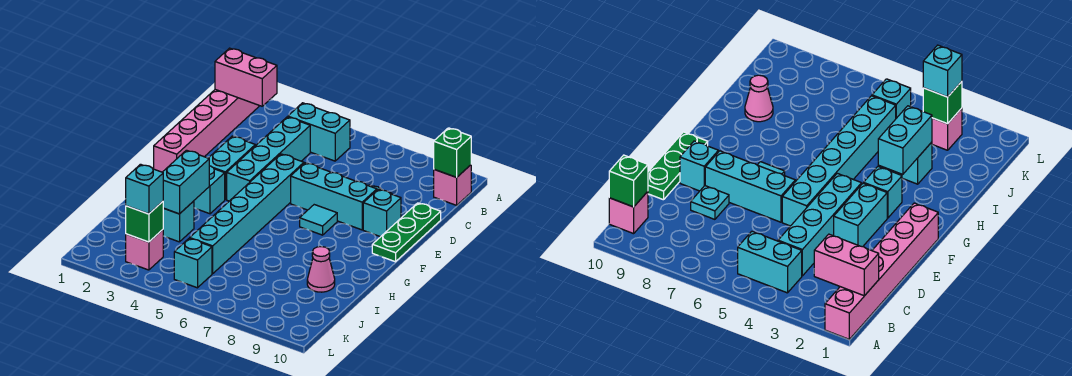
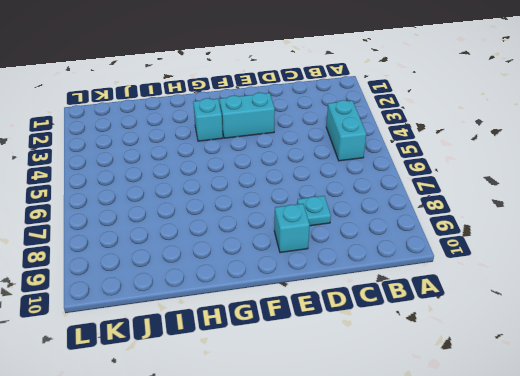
none -> pink 1x6 brick [154,90,259,172]
none -> pink 1x1 brick [434,165,471,205]
none -> cyan 1x4 brick [227,117,310,201]

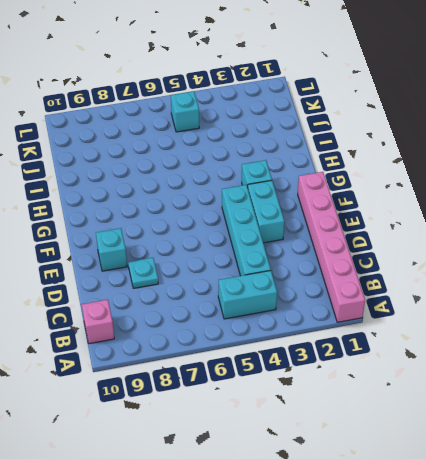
none -> green 1x3 plate [372,203,441,262]
none -> cyan 1x6 brick [190,154,304,274]
none -> cyan 1x3 brick [291,163,377,230]

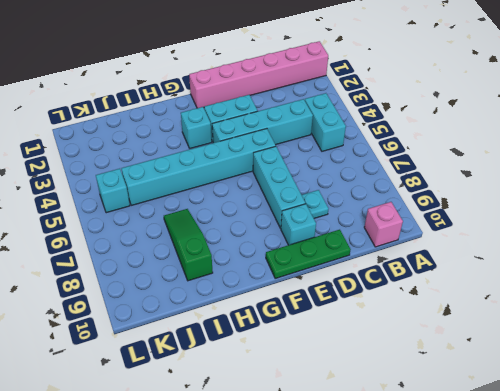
green 1x3 slope [164,209,213,281] -> pink 1x1 cone [307,247,335,292]
none -> cyan 1x1 tile [300,205,337,235]
none -> cyan 1x1 brick [163,201,194,242]
none -> pink 1x1 brick [126,230,163,270]

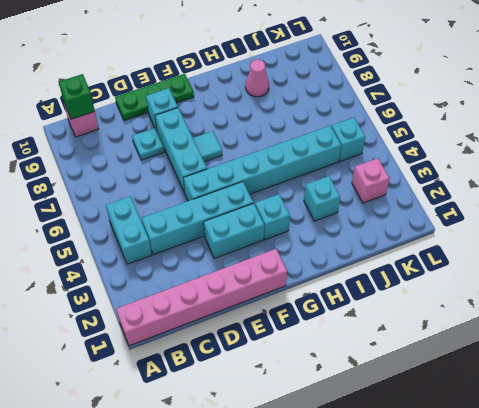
none -> pink 1x2 brick [215,48,277,106]
none -> cyan 1x2 brick [163,150,209,214]
none -> green 1x1 brick [126,201,163,242]

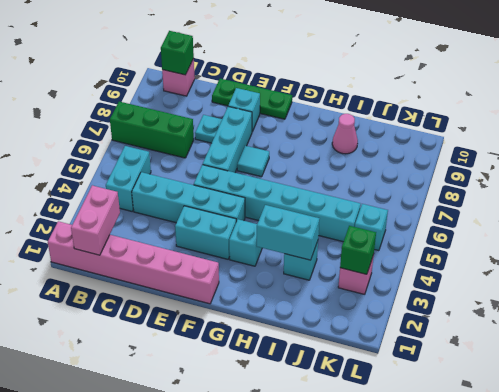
green 1x3 brick [110,102,194,158] -> none
none -> cyan 1x1 brick [126,164,163,214]

